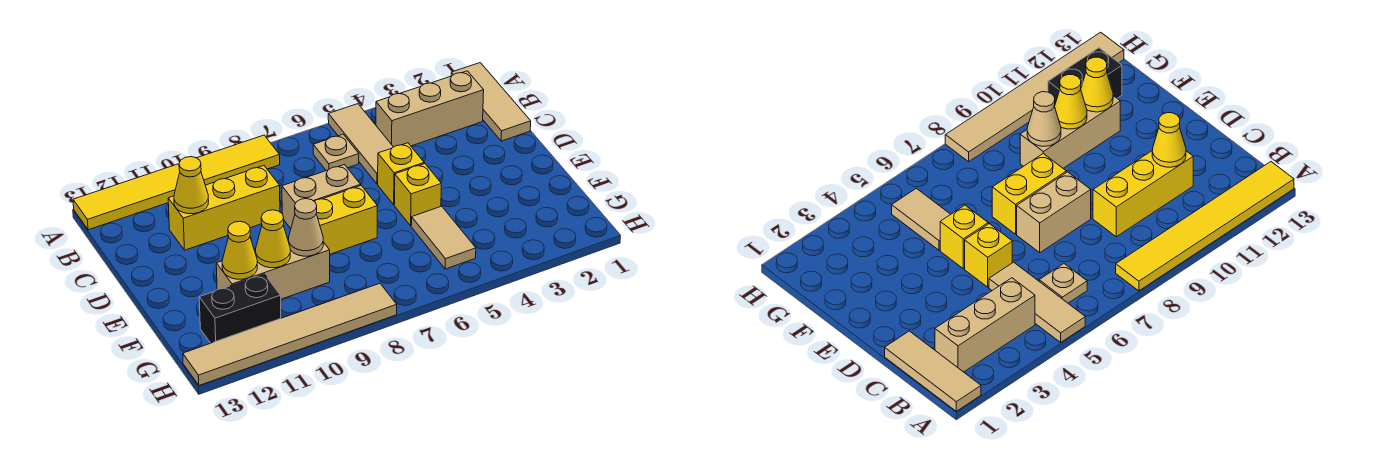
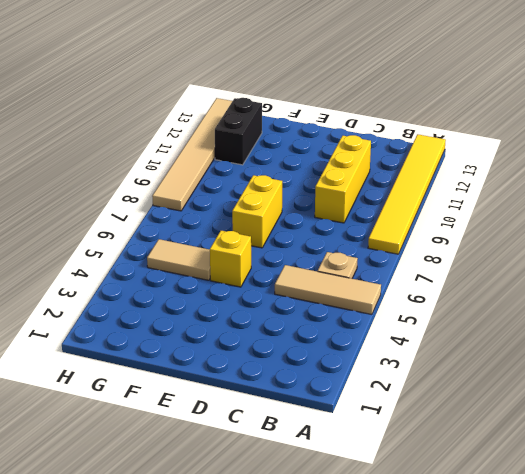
none -> tan 1x3 tile [451,63,531,141]
none -> tan 1x3 brick [376,71,484,147]
none -> yellow 1x1 brick [378,143,424,205]

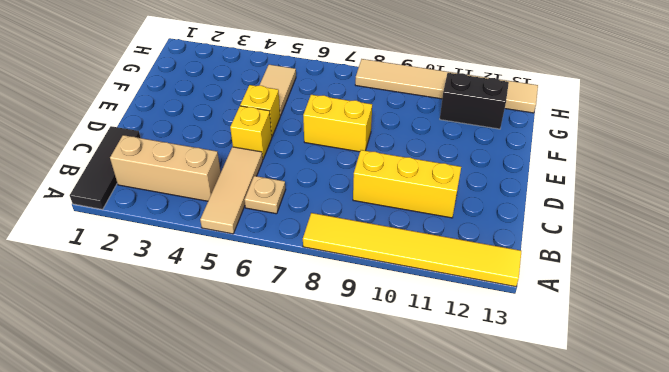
black 1x3 tile [70,126,141,210] -> tan 1x3 tile [451,63,531,141]
none -> tan 1x2 brick [282,165,361,229]
none -> tan 1x3 brick [216,238,330,299]
none -> yellow 1x1 cone [174,157,209,214]

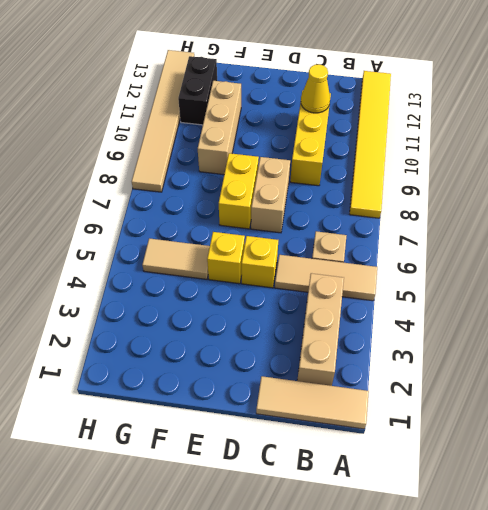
none -> tan 1x1 cone [289,199,323,256]
none -> yellow 1x1 cone [256,210,290,268]
none -> yellow 1x1 cone [222,221,257,279]

